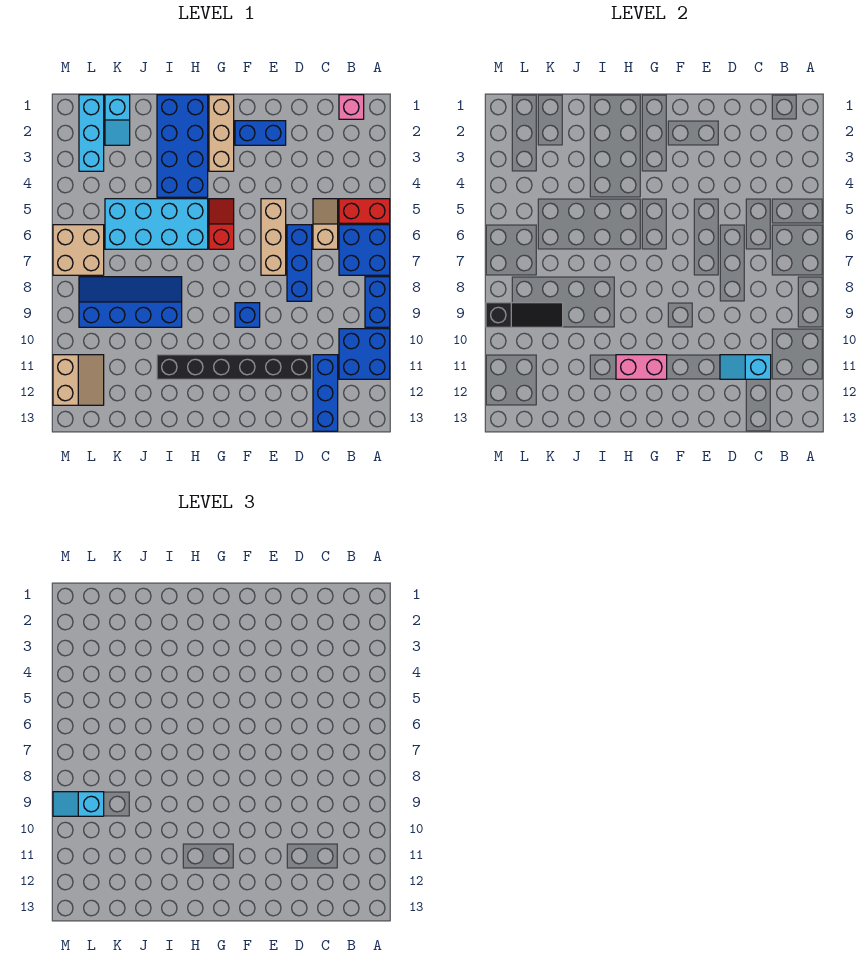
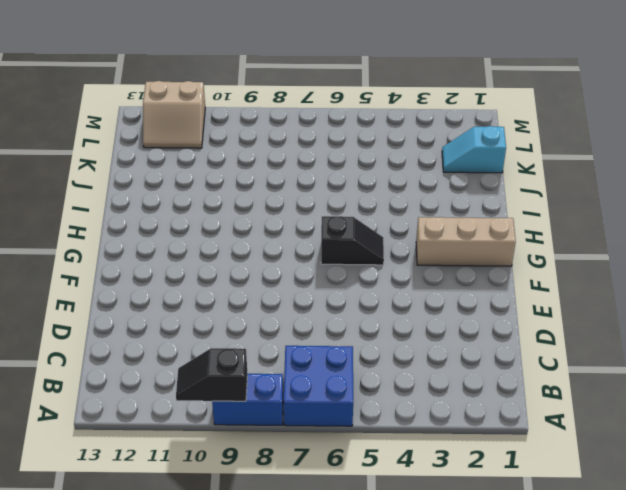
black 1x2 slope [176,348,248,401] -> none
black 1x2 slope [321,216,384,265] -> red 1x2 slope [209,199,234,249]
none -> red 1x2 brick [339,199,390,223]
none -> blue 2x2 brick [339,329,390,379]
none -> pink 1x1 brick [339,95,364,119]

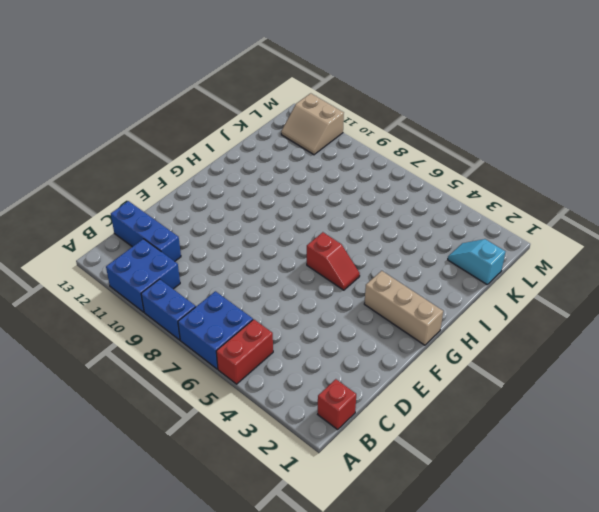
red 1x1 brick [318,379,356,429] -> pink 1x1 brick [339,95,364,119]
none -> tan 1x2 slope [313,199,338,249]
none -> blue 1x3 brick [287,225,312,301]
none -> black 1x6 brick [157,355,312,379]

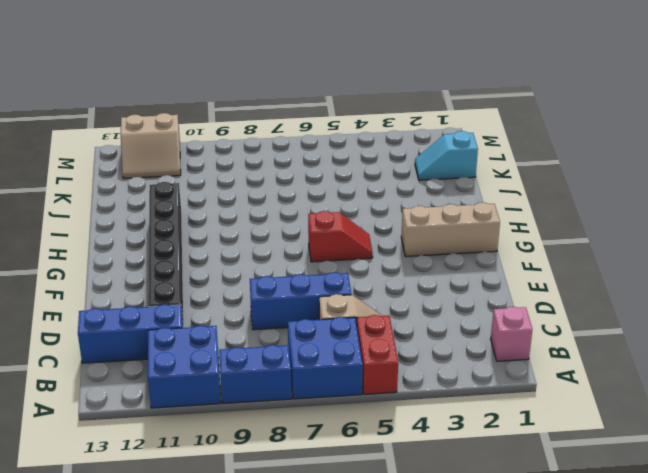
none -> blue 1x2 brick [235,121,286,145]
none -> tan 1x3 brick [261,199,286,275]
none -> blue 1x1 brick [235,303,260,327]

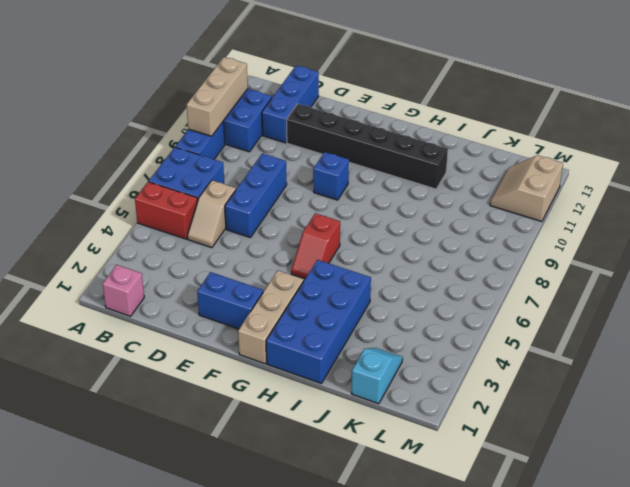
tan 1x3 brick [187,57,248,136] -> tan 1x3 brick moved to [261,199,286,275]
none -> cyan 2x4 brick [105,199,208,249]
none -> blue 2x4 slope [79,277,182,327]
none -> cyan 1x3 brick [79,95,104,171]

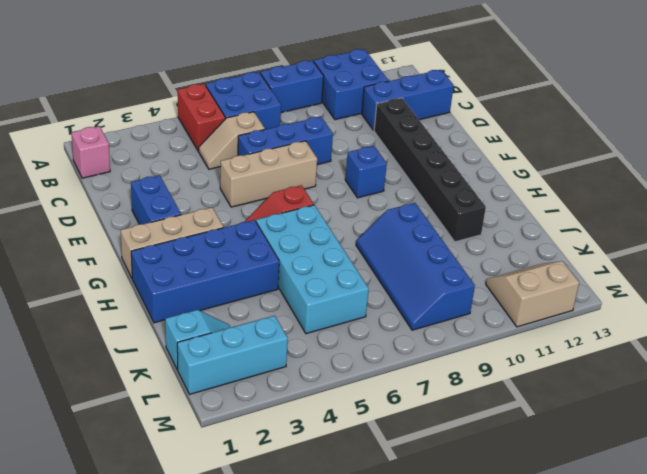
none -> tan 2x2 brick [53,225,104,275]
none -> cyan 1x2 slope [720,355,771,379]
none -> pink 1x2 brick [616,355,667,379]

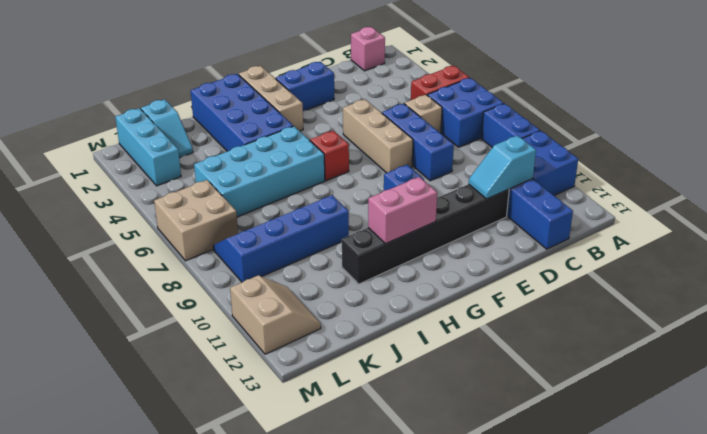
none -> black 1x3 slope [486,303,563,327]
none -> cyan 1x2 slope [53,792,104,816]

